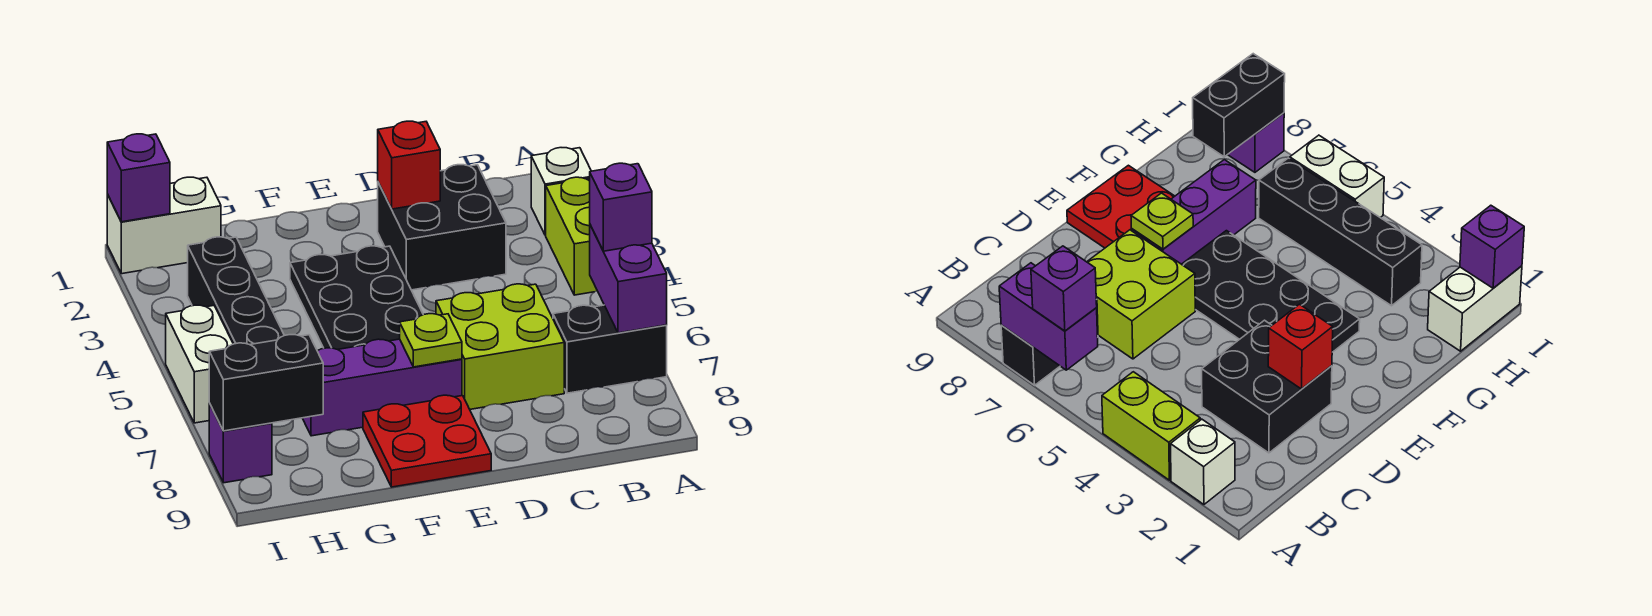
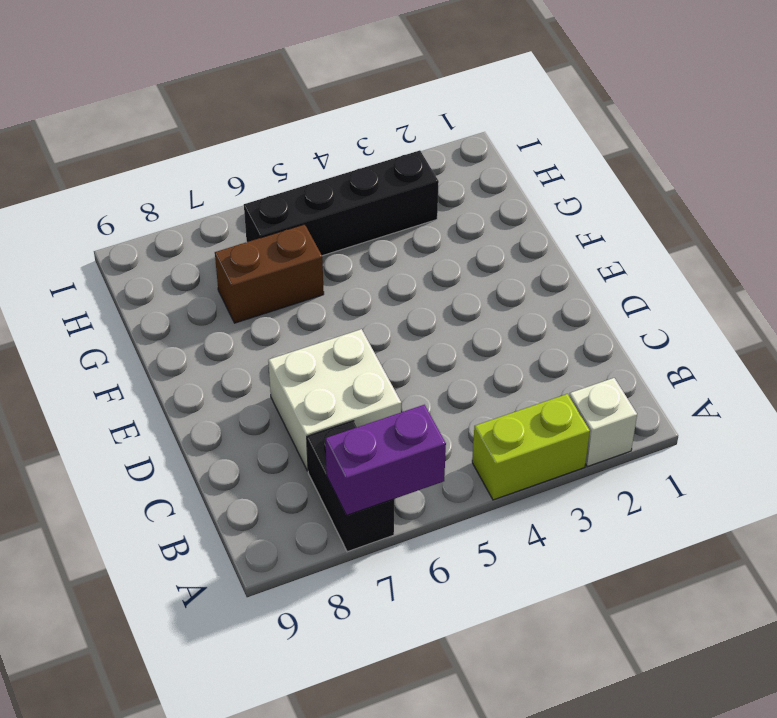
white 2x2 brick [268,329,401,471] -> lime 2x2 brick [436,284,564,409]
brown 1x2 brick [215,224,324,323] -> purple 1x3 brick [303,339,462,436]
none -> black 2x2 brick [378,165,506,290]
none -> black 2x4 plate [290,246,423,350]
none -> red 2x2 plate [363,395,491,487]

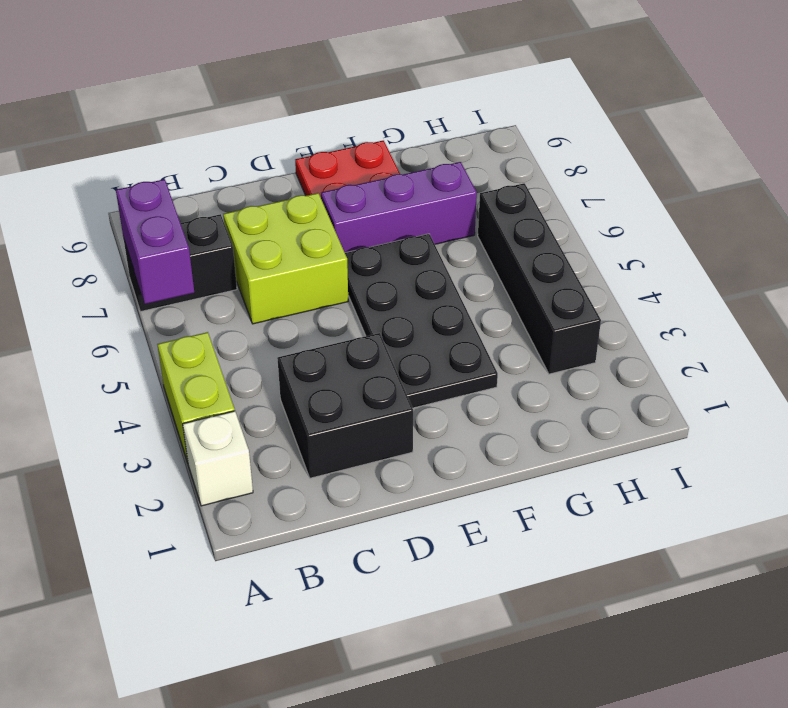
none -> white 1x2 brick [107,177,221,274]
none -> white 1x2 brick [166,305,233,423]
none -> purple 1x1 brick [209,403,272,483]

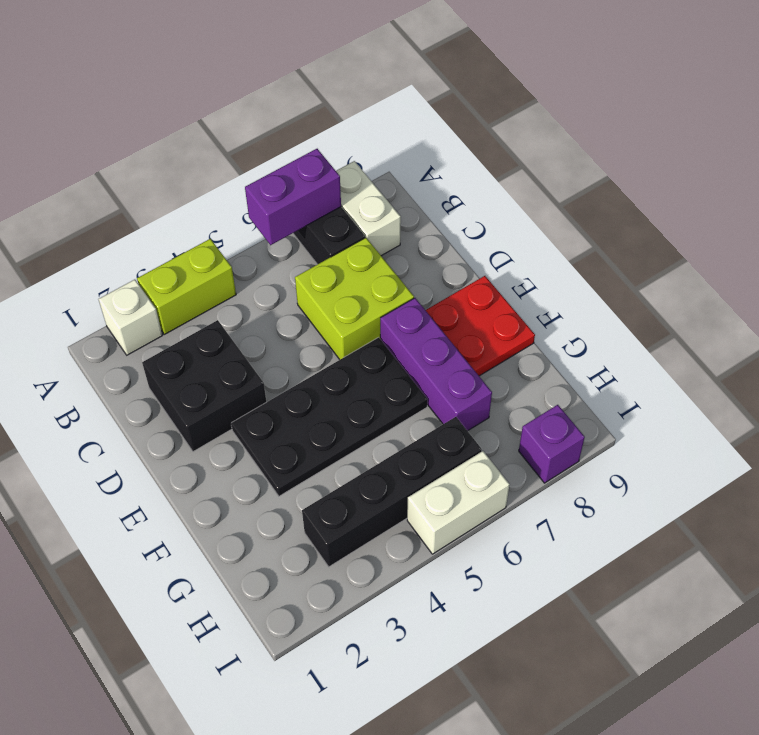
white 1x2 brick [336,161,401,256] -> white 1x2 brick moved to [107,177,221,274]
none -> red 1x1 brick [378,121,440,209]
none -> lime 1x1 plate [400,314,462,367]
none -> black 1x2 brick [209,335,323,431]

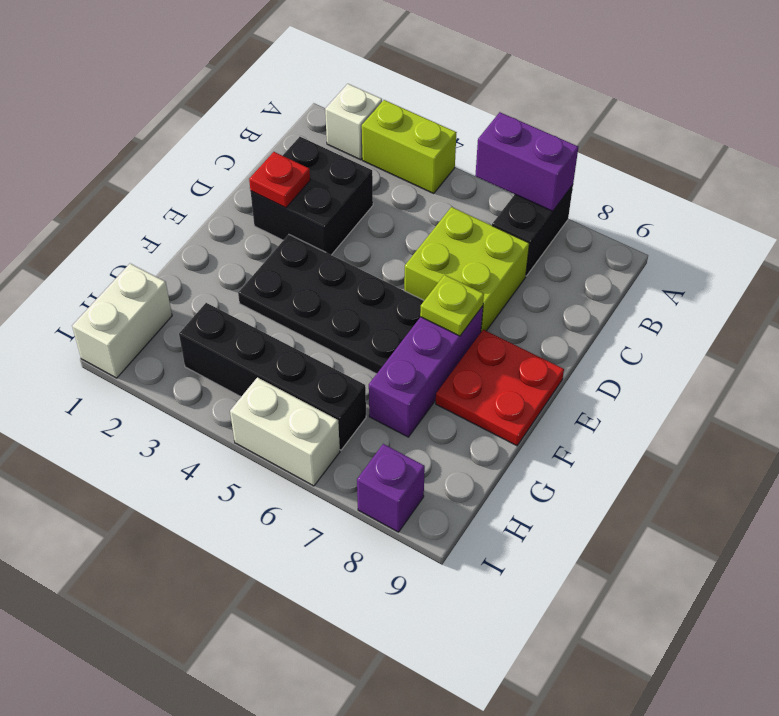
red 1x1 plate [249,152,310,208] -> red 1x1 brick [378,121,440,209]
none -> black 1x2 brick [209,335,323,431]
none -> purple 1x1 brick [107,134,170,222]
none -> purple 1x1 brick [590,163,652,251]

